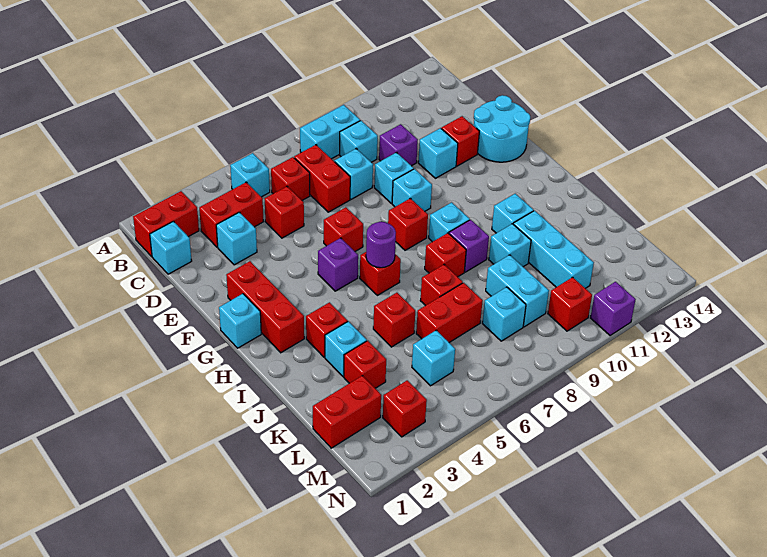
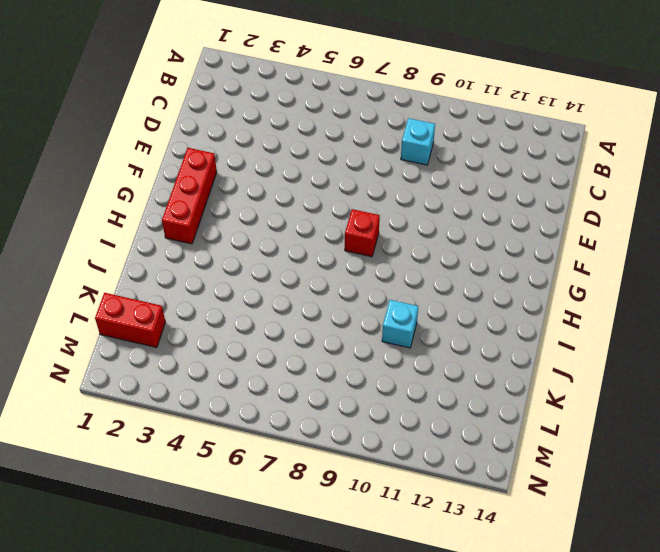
none -> red 1x2 brick [133,191,199,257]
none -> cyan 1x1 brick [230,153,270,197]
none -> cyan 1x2 brick [300,105,360,159]
none -> cyan 1x1 brick [150,221,192,274]

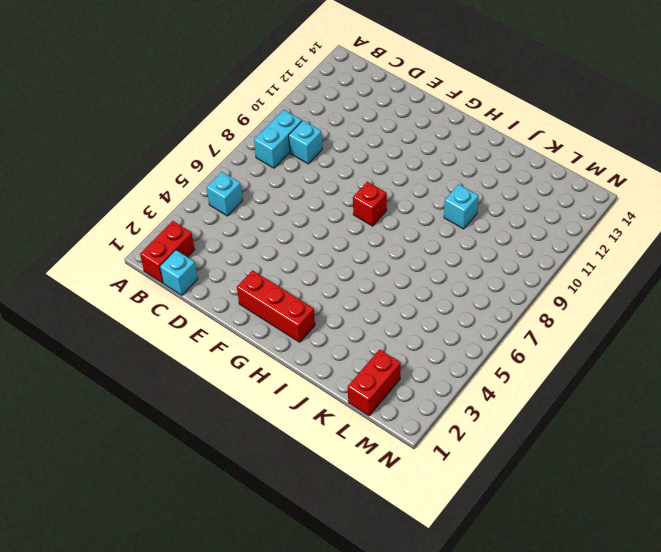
none -> red 1x2 brick [199,182,263,247]
none -> red 1x1 brick [271,157,310,200]
none -> red 1x2 brick [294,145,350,212]
none -> cyan 1x1 brick [216,212,257,265]

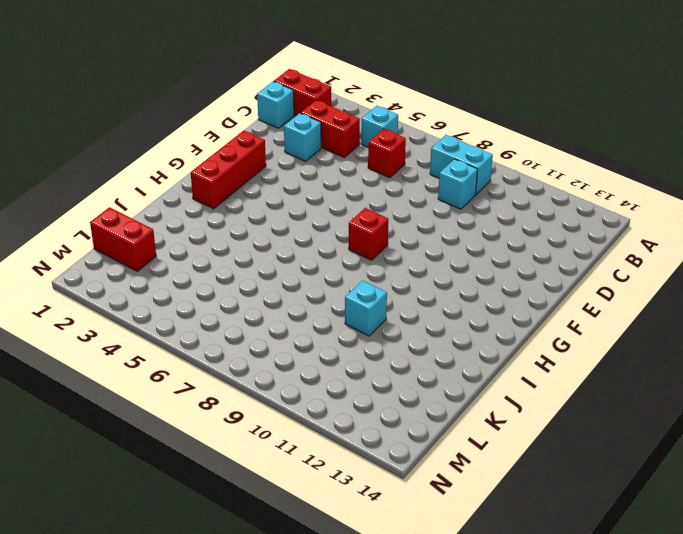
none -> red 1x2 brick [294,145,350,212]
none -> red 1x1 brick [265,186,304,238]
none -> cyan 1x1 brick [335,149,373,199]
none -> purple 1x1 brick [379,124,418,166]

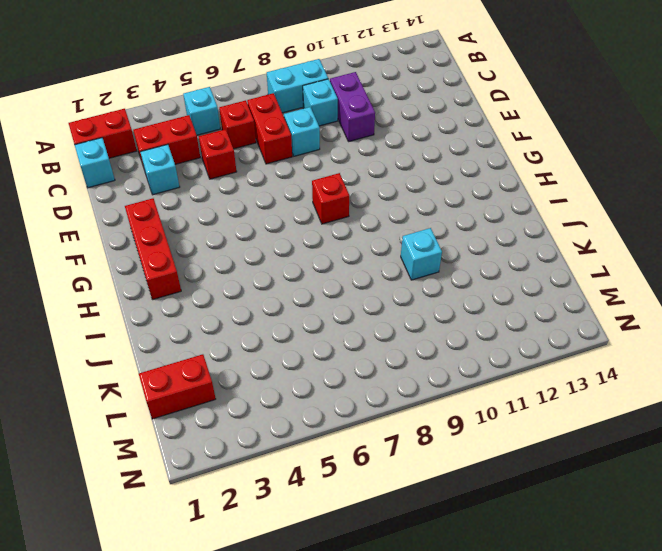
purple 1x2 brick [330,72,375,142] -> purple 1x1 brick [379,124,418,166]
none -> cyan 1x1 brick [374,152,414,203]
none -> cyan 1x1 brick [418,128,458,178]
none -> red 1x1 brick [441,116,479,166]
none -> cyan 2x2 round brick [474,95,530,162]

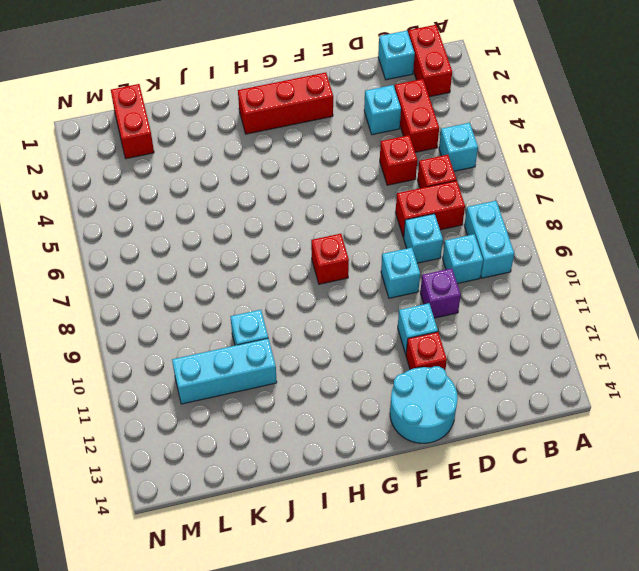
none -> red 1x1 brick [324,207,363,251]
none -> cyan 1x1 brick [392,169,432,211]
none -> cyan 1x1 brick [219,294,261,348]
none -> purple 1x1 brick [318,238,358,291]

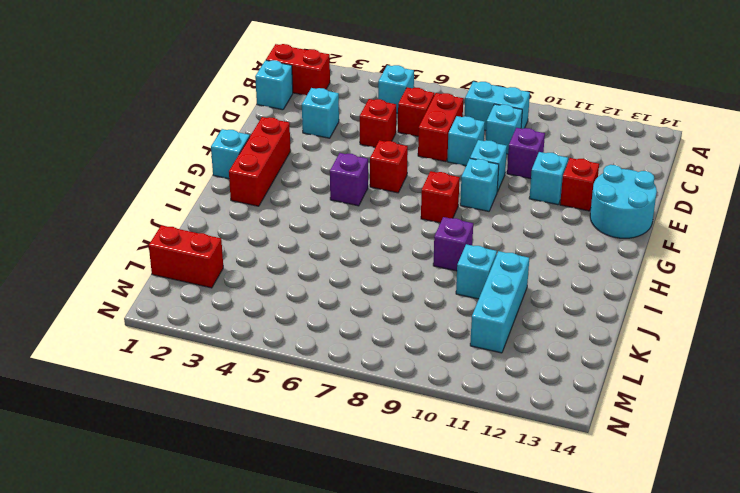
none -> red 1x2 brick [199,182,263,247]
none -> red 1x1 brick [360,252,401,295]
none -> cyan 1x1 brick [429,202,470,242]
none -> red 1x1 brick [306,302,348,357]

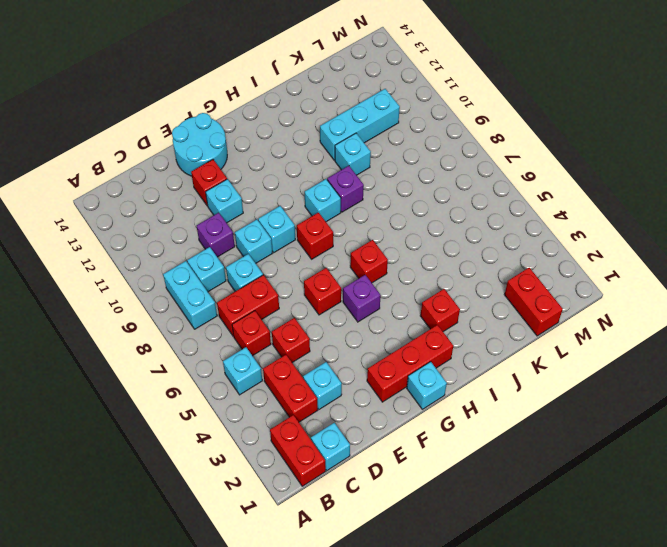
none -> red 1x1 brick [425,233,466,277]
none -> cyan 1x1 brick [492,194,534,233]
none -> cyan 1x1 brick [325,321,367,377]
none -> red 1x1 brick [373,293,415,347]

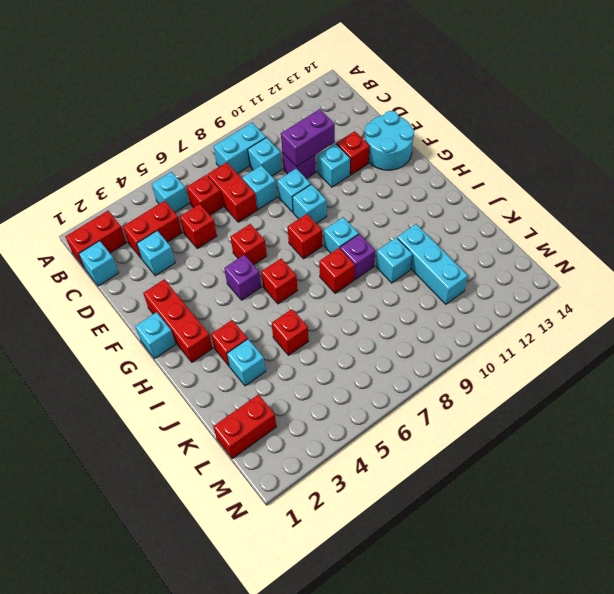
purple 1x2 brick [281,109,335,167] -> none
none -> cyan 1x1 brick [492,194,534,233]
none -> red 1x1 brick [420,265,463,306]
none -> red 1x1 brick [344,341,386,388]
none -> red 1x2 brick [416,283,483,342]

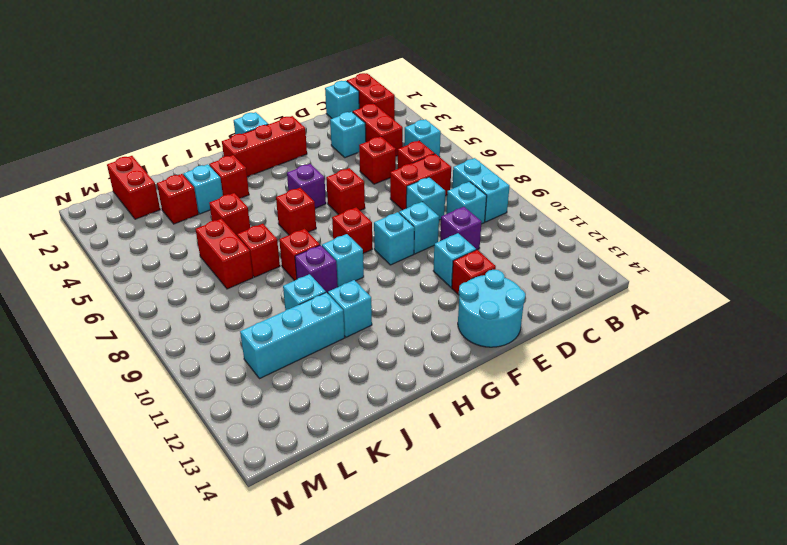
none -> cyan 1x2 brick [486,255,549,327]
none -> cyan 1x1 brick [412,330,455,386]
none -> cyan 1x1 brick [482,287,526,341]
none -> red 1x1 brick [383,380,427,437]

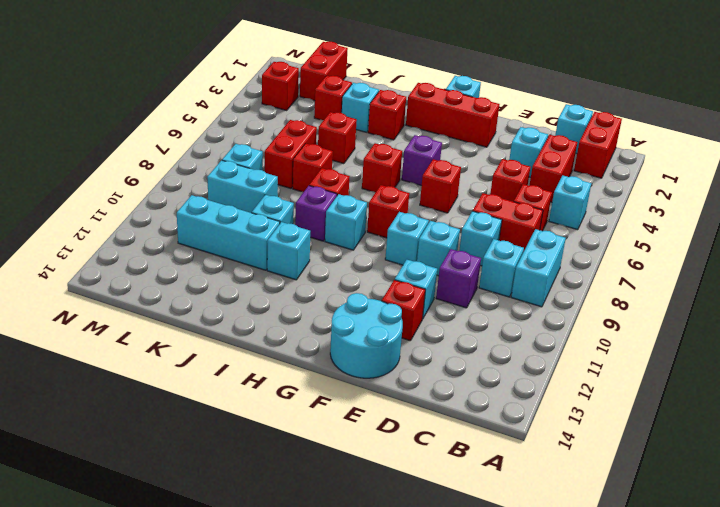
none -> cyan 1x1 brick [412,330,455,386]
none -> red 1x1 brick [548,277,592,331]
none -> purple 1x1 brick [590,282,636,336]
none -> purple 1x1 round brick [366,222,396,268]

